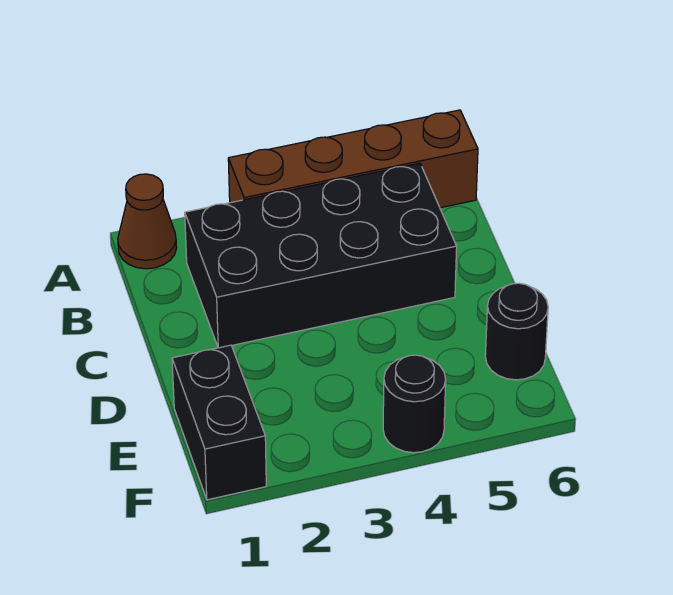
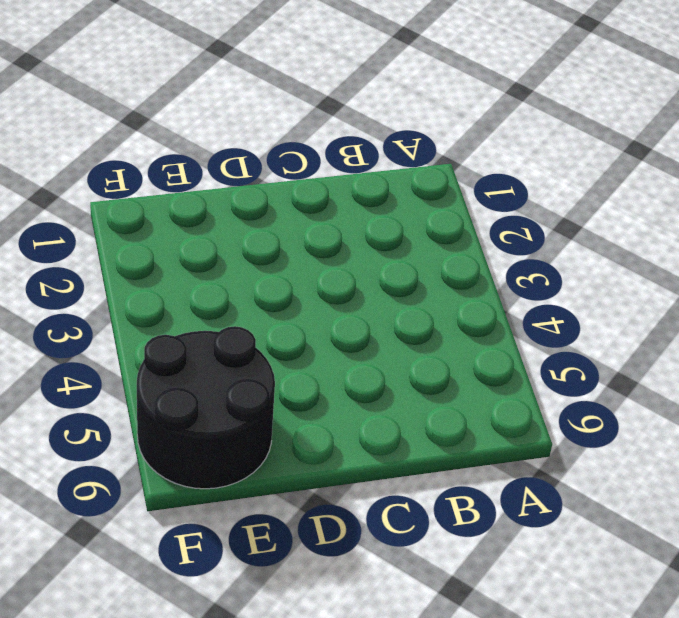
black 2x2 round brick [137,326,275,489] -> black 1x1 round brick [485,283,548,380]
none -> brown 1x1 cone [118,174,177,269]
none -> brown 1x4 brick [228,110,478,208]

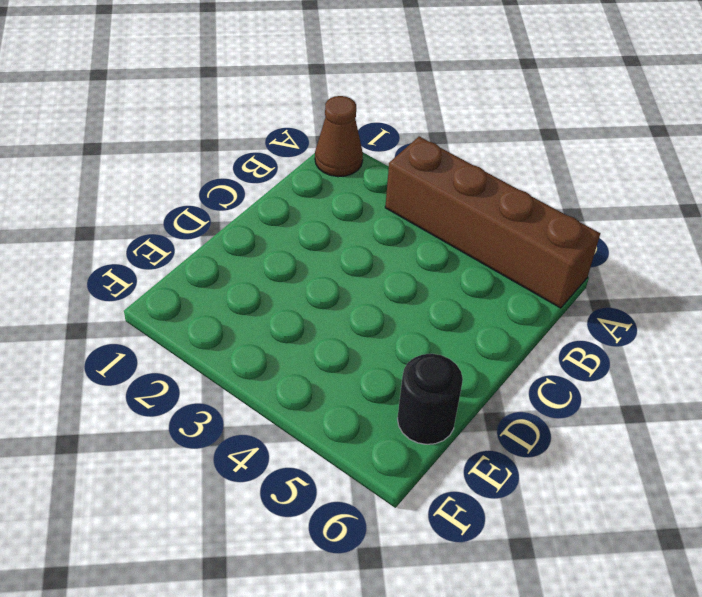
none -> black 2x4 brick [185,163,457,348]
none -> black 1x2 brick [172,345,266,500]

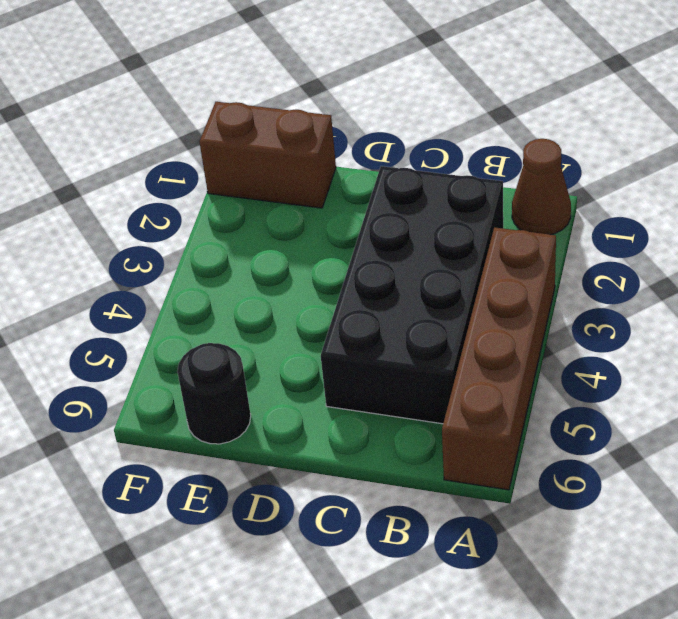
brown 1x2 brick [200,102,336,208] -> black 1x2 brick [172,345,266,500]
none -> black 1x1 round brick [383,355,446,453]

